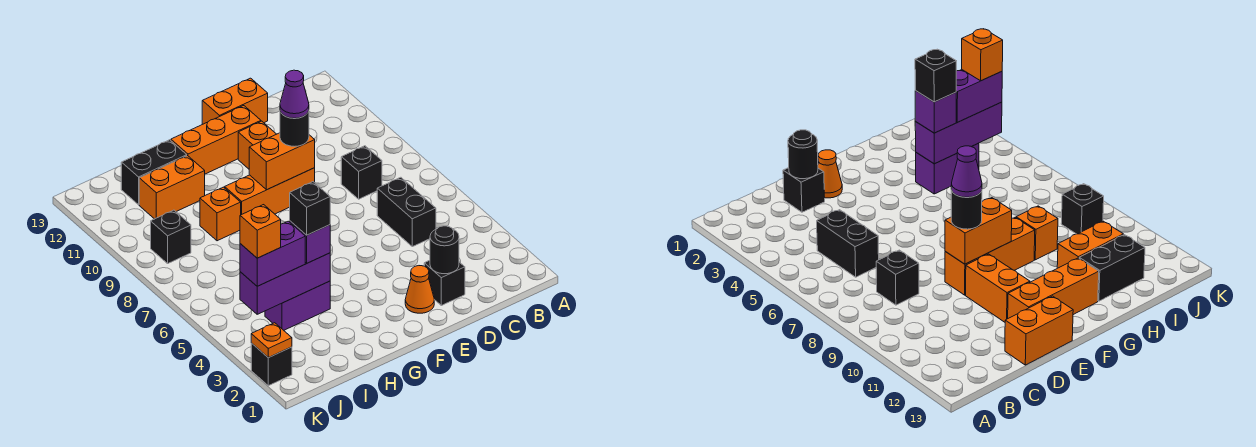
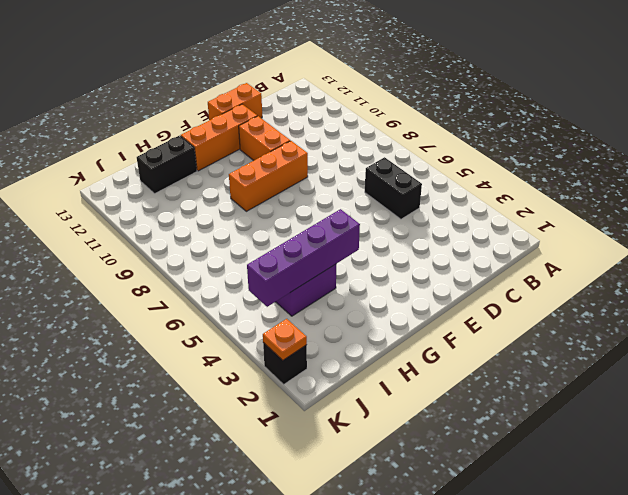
purple 1x4 brick [247,209,360,307] -> purple 1x3 brick [240,253,330,314]
none -> black 1x1 brick [341,146,382,199]
none -> black 1x1 brick [424,260,465,305]
none -> orange 1x1 cone [405,266,434,313]

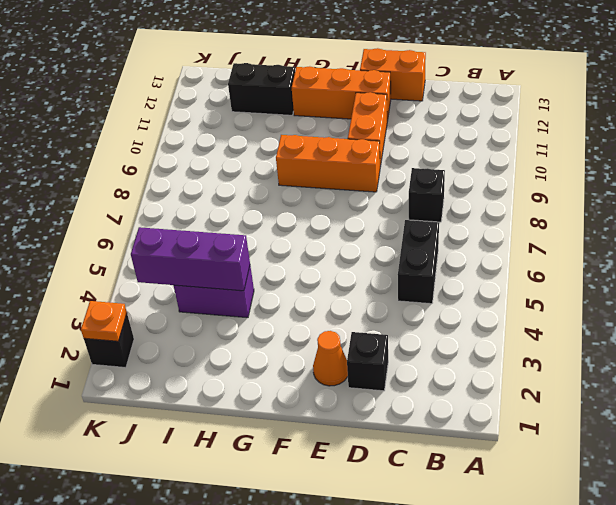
none -> orange 1x1 brick [200,187,241,241]
none -> orange 1x2 brick [139,156,205,219]
none -> black 1x1 brick [151,210,191,263]

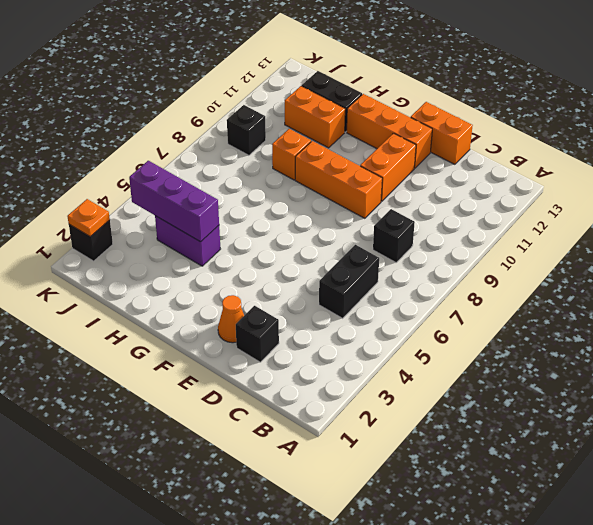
none -> black 1x1 round brick [430,226,459,274]
none -> orange 1x2 brick [249,133,315,190]
none -> black 1x1 round brick [280,111,309,146]

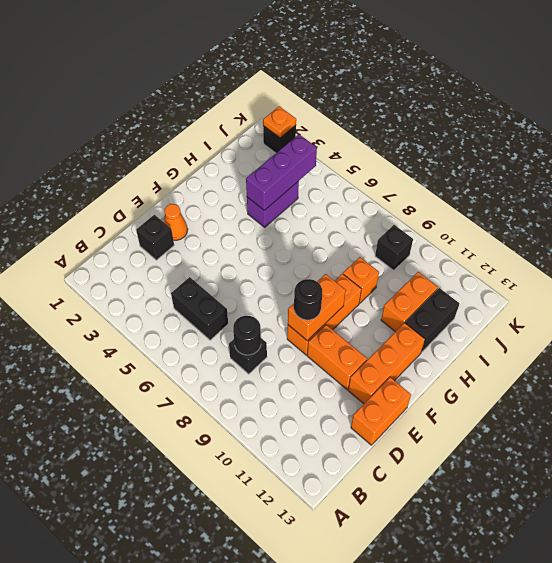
black 1x1 round brick [233,316,261,355] -> black 1x1 round brick moved to [430,226,459,274]
none -> purple 1x1 brick [290,221,330,263]
none -> purple 1x2 brick [240,221,305,286]
none -> purple 1x1 cone [280,70,309,118]

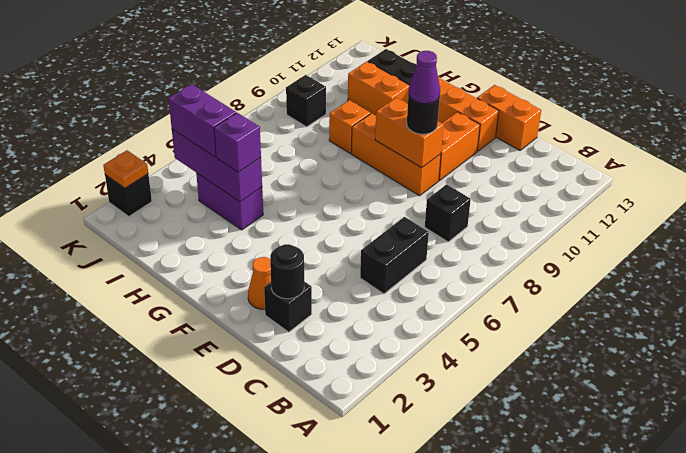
none -> black 1x1 brick [290,182,330,235]
none -> orange 1x1 brick [240,205,281,258]

